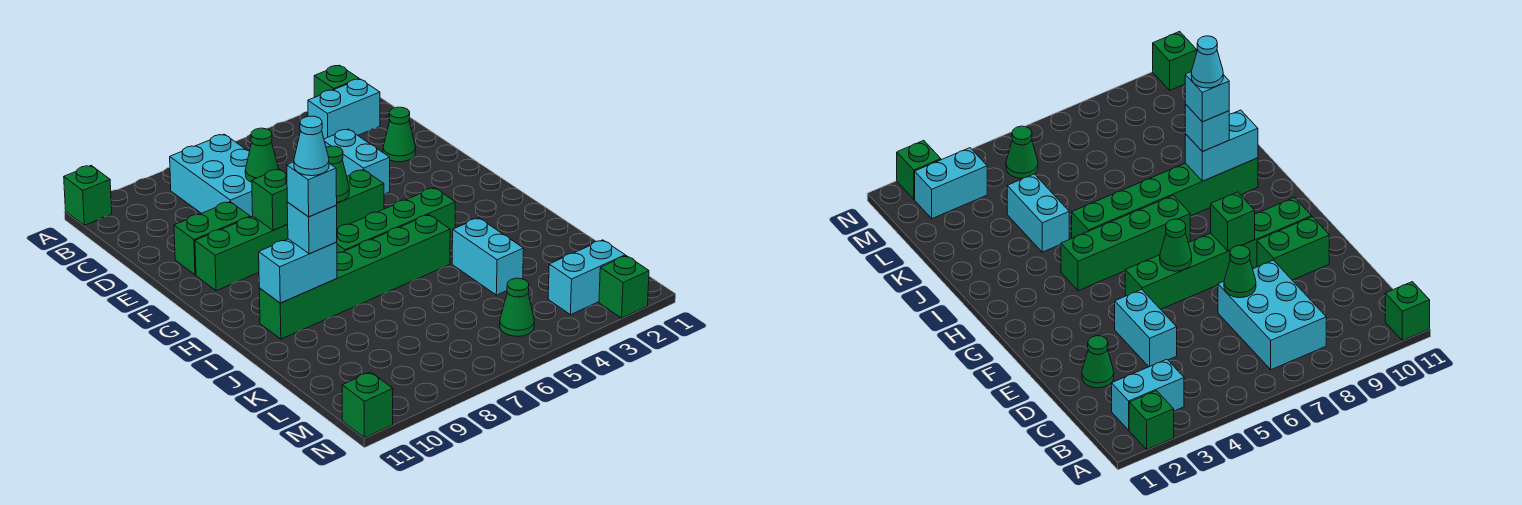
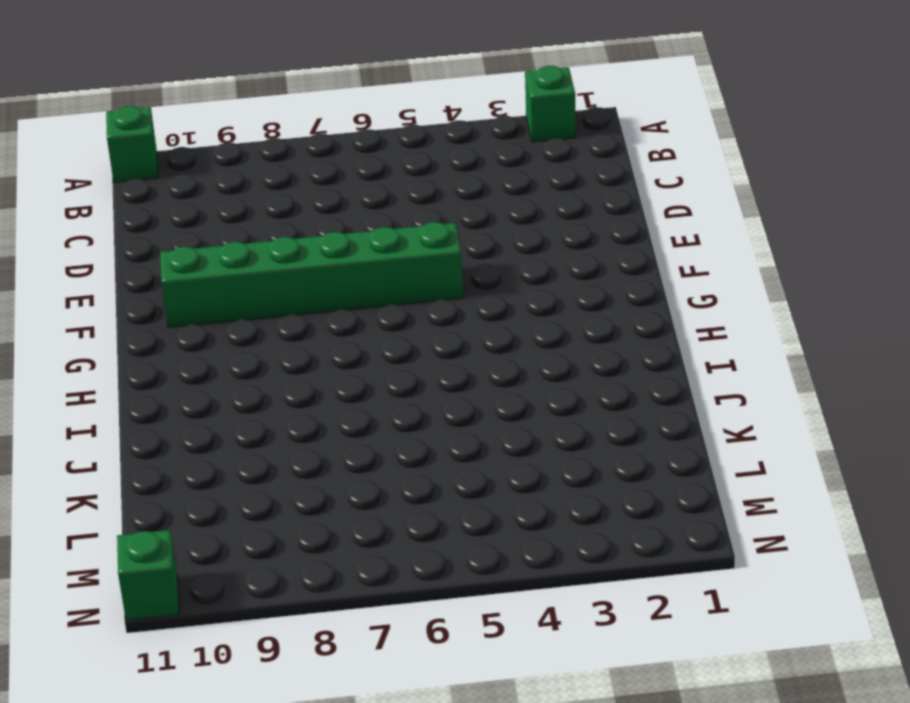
none -> cyan 1x2 brick [308,79,380,139]
none -> cyan 2x3 brick [170,134,253,217]
none -> green 1x1 cone [383,107,416,162]

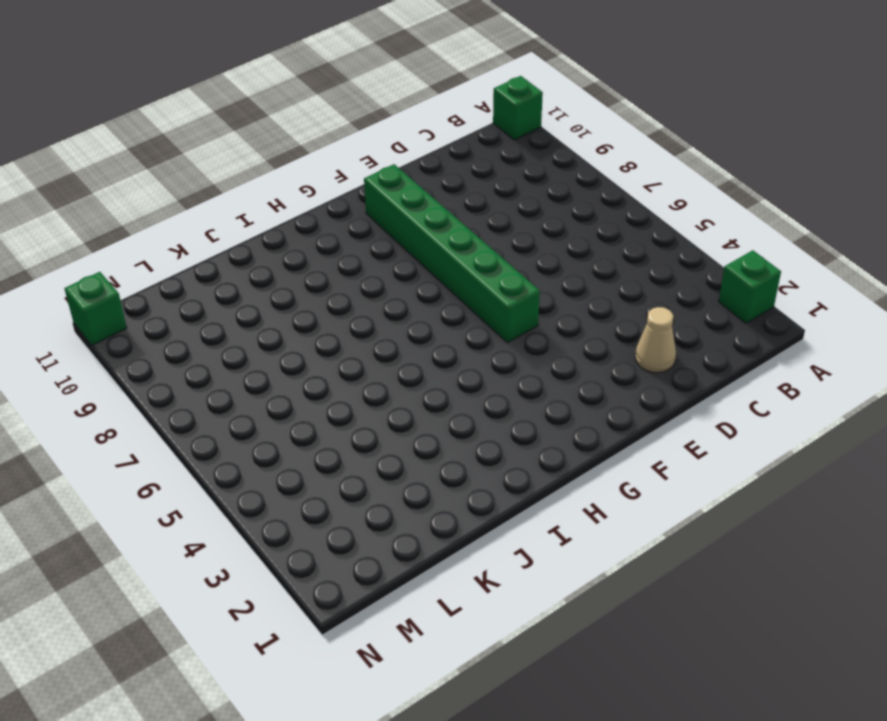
tan 1x1 cone [635,307,676,373] -> green 1x1 cone [383,107,416,162]
none -> cyan 1x2 brick [308,79,380,139]
none -> cyan 2x3 brick [170,134,253,217]
none -> cyan 1x2 brick [324,129,390,194]

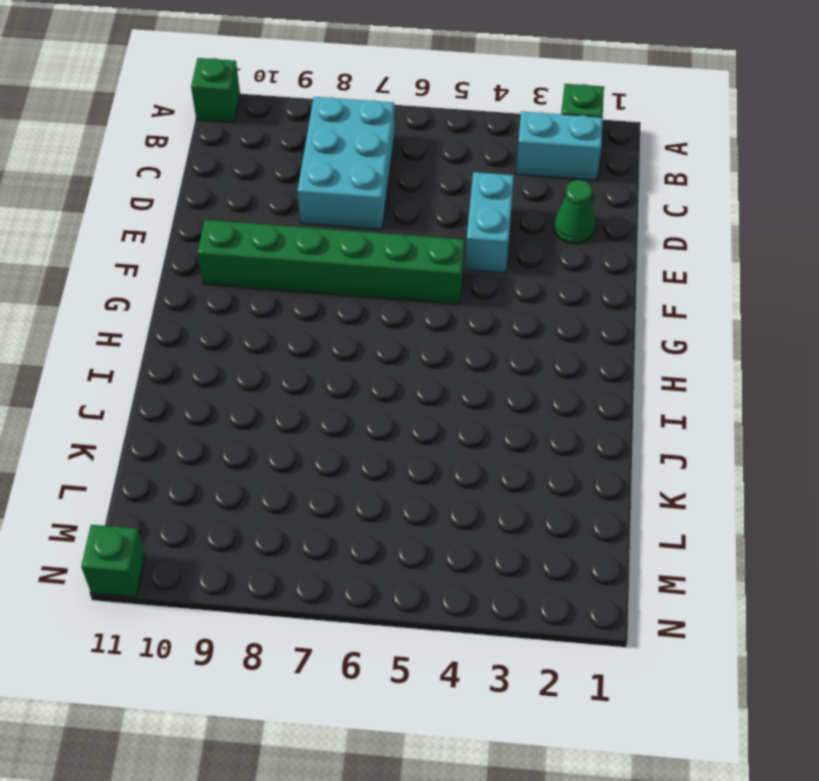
none -> green 1x2 brick [174,202,250,275]
none -> green 1x4 brick [337,188,455,253]
none -> green 1x6 brick [259,215,450,339]

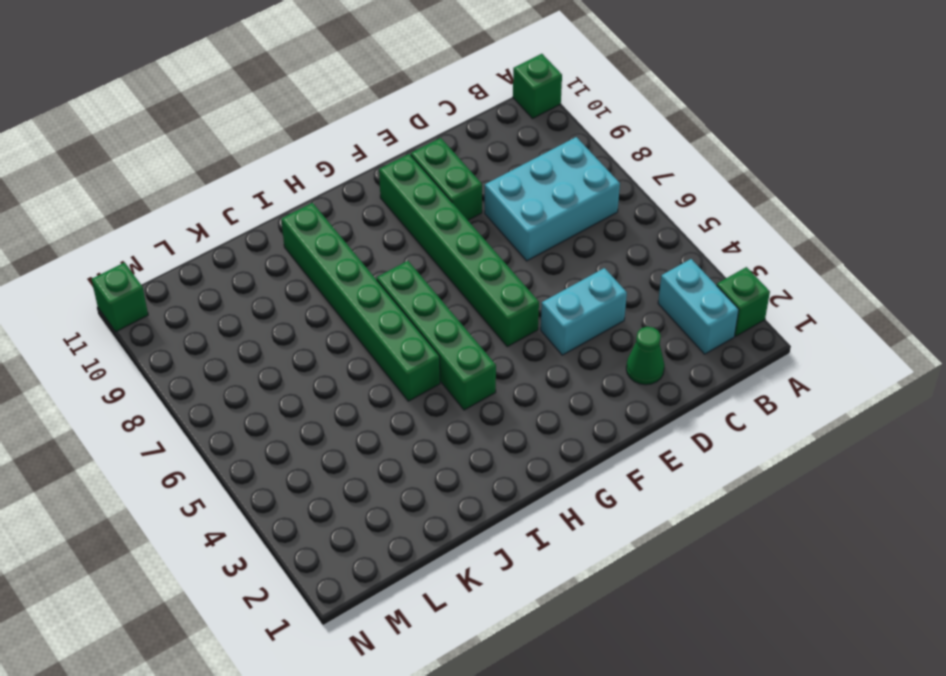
none -> cyan 1x2 brick [452,218,524,295]
none -> cyan 1x2 brick [548,240,625,315]
none -> green 1x1 cone [500,278,534,336]

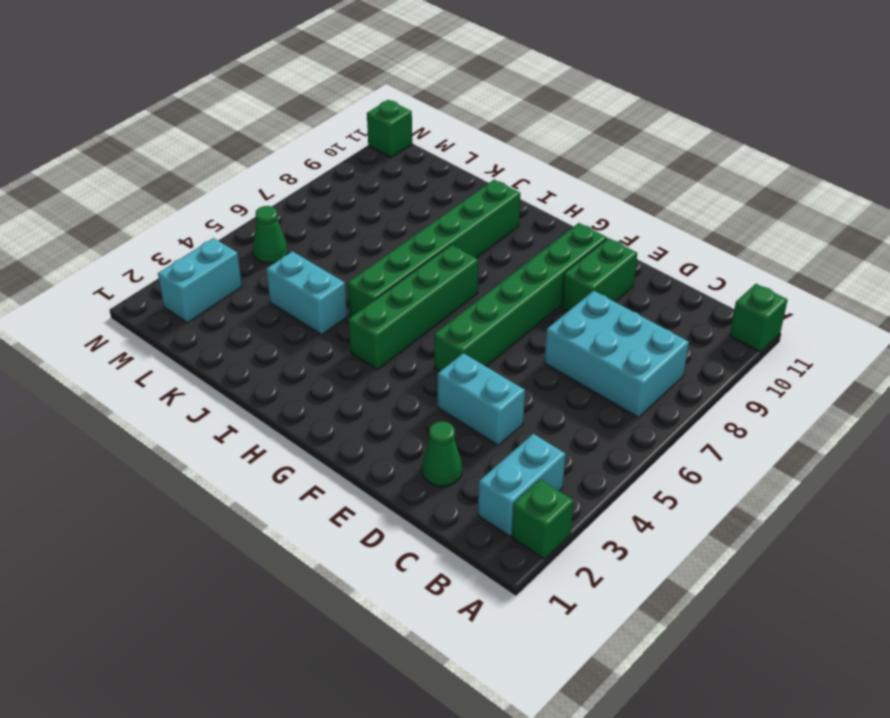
none -> green 1x1 brick [599,256,649,318]
none -> green 1x1 cone [245,128,279,182]
none -> green 1x1 cone [326,146,349,202]

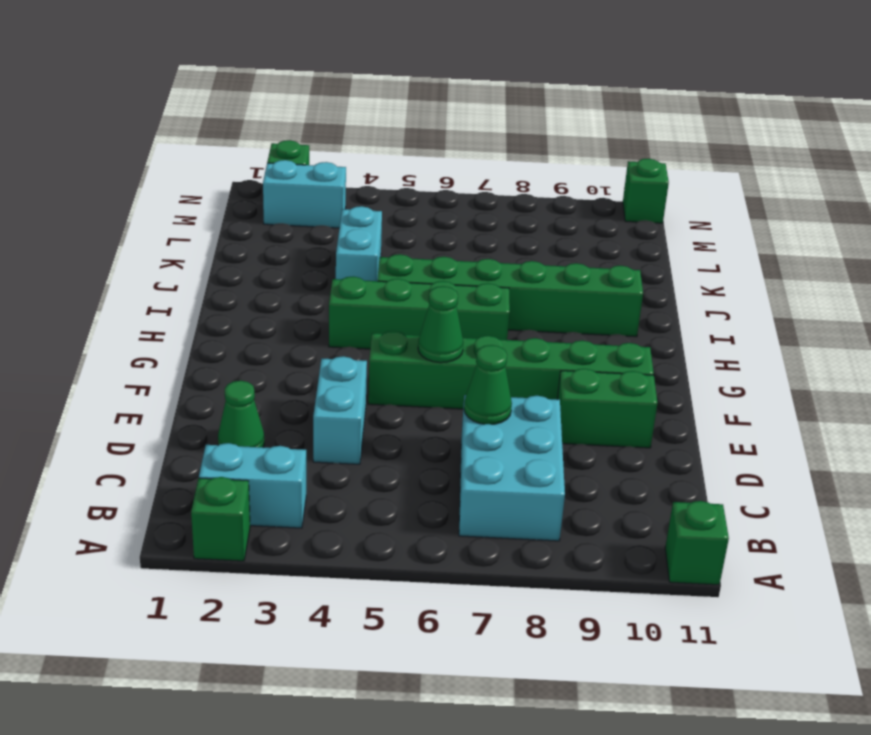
none -> green 1x1 cone [500,278,534,336]
none -> green 1x1 brick [252,169,288,230]
none -> cyan 1x2 brick [259,239,337,303]

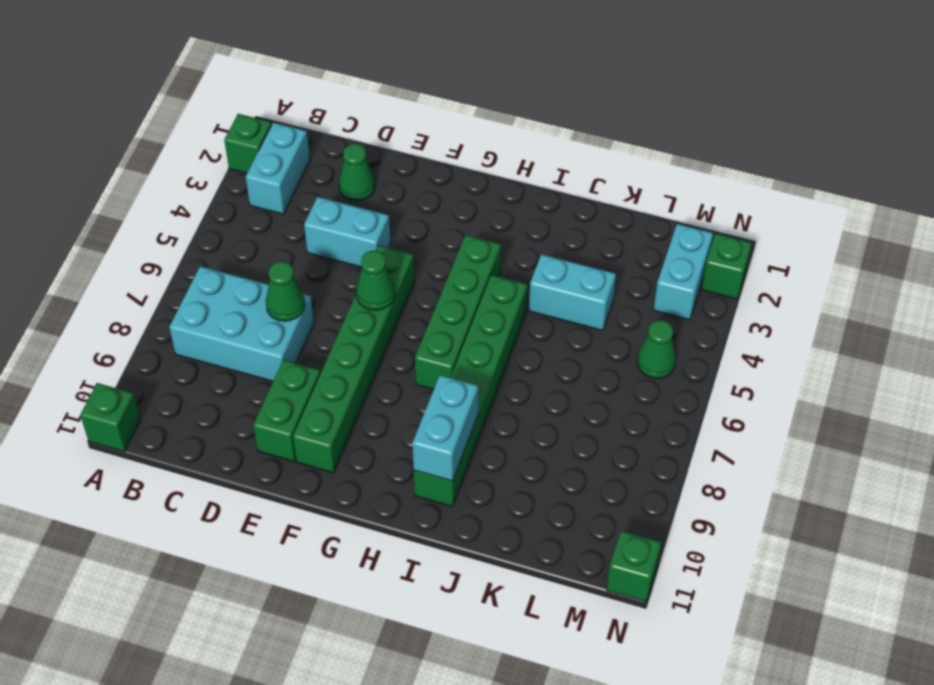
none -> green 1x1 brick [252,169,288,230]
none -> cyan 1x1 brick [287,202,337,254]
none -> cyan 1x1 brick [287,162,337,217]

